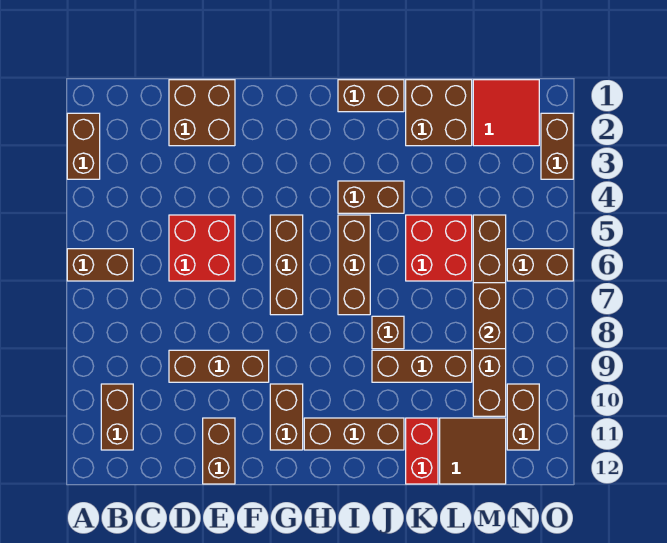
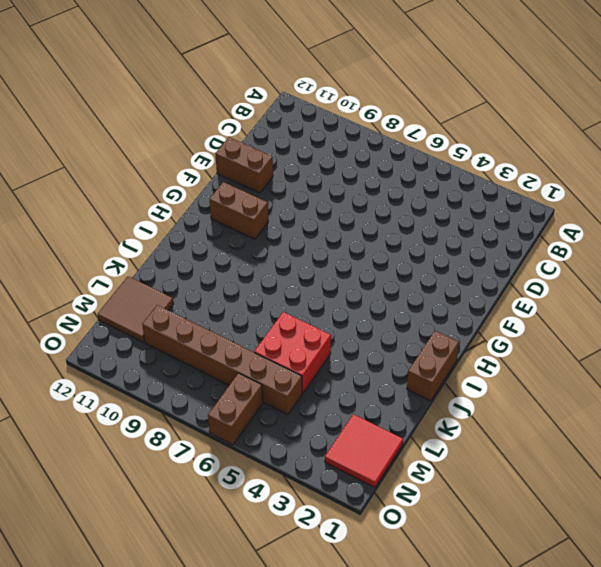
none -> brown 1x2 brick [67,113,100,179]
none -> brown 1x2 brick [67,249,133,281]
none -> brown 1x2 brick [101,384,133,450]

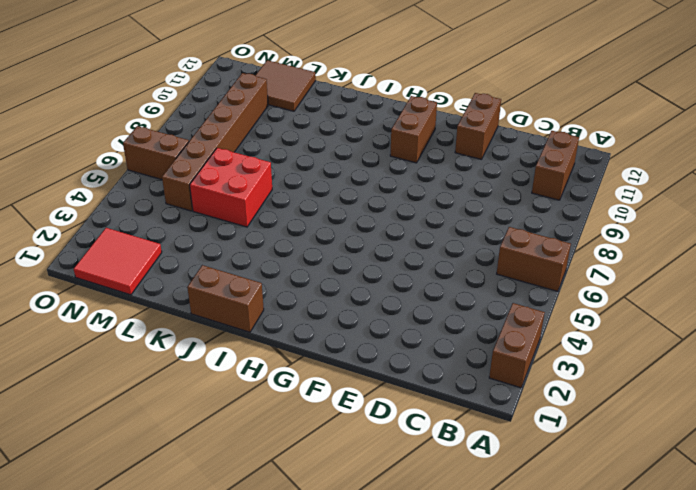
none -> brown 2x2 brick [169,80,235,146]
none -> red 2x2 brick [169,215,235,281]
none -> brown 1x3 brick [169,350,269,382]

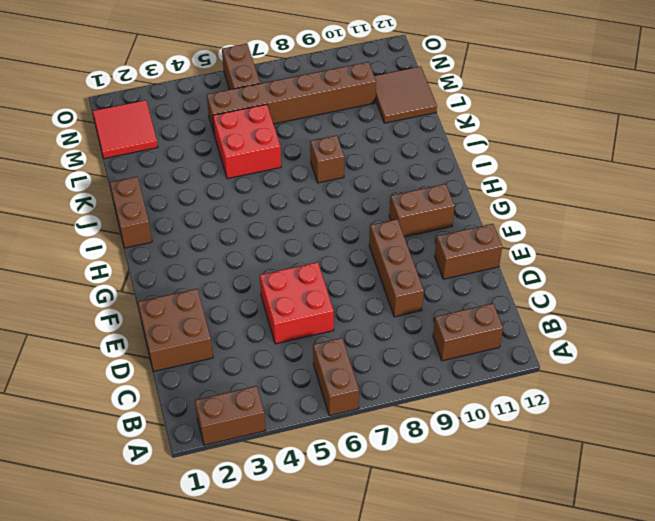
none -> brown 1x3 brick [270,215,303,315]
none -> brown 1x3 brick [304,418,404,450]
none -> brown 1x2 brick [338,181,404,213]

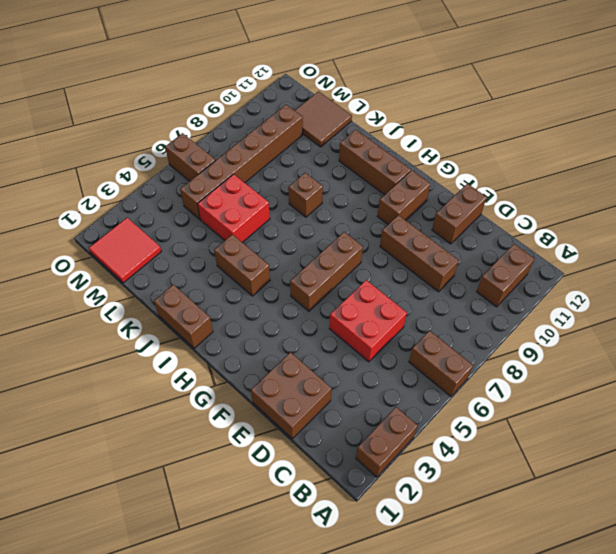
none -> brown 1x3 brick [338,215,370,315]
none -> brown 1x3 brick [372,350,472,382]
none -> brown 2x2 brick [406,80,472,146]

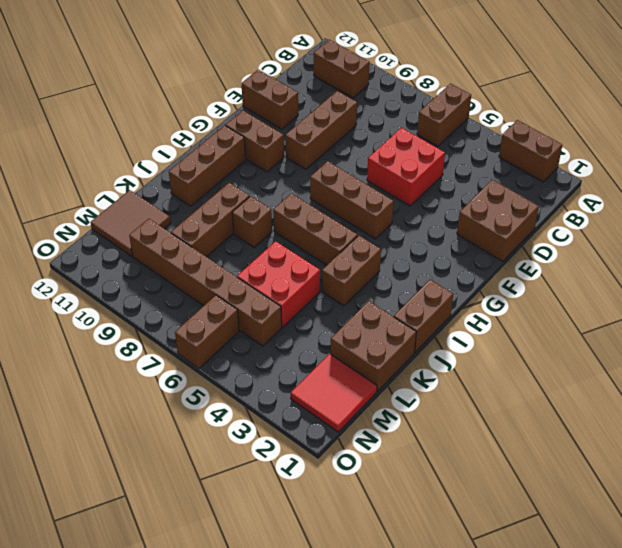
none -> red 1x2 brick [406,418,438,484]
none -> brown 1x2 brick [507,384,539,450]
none -> brown 1x2 brick [541,113,573,179]

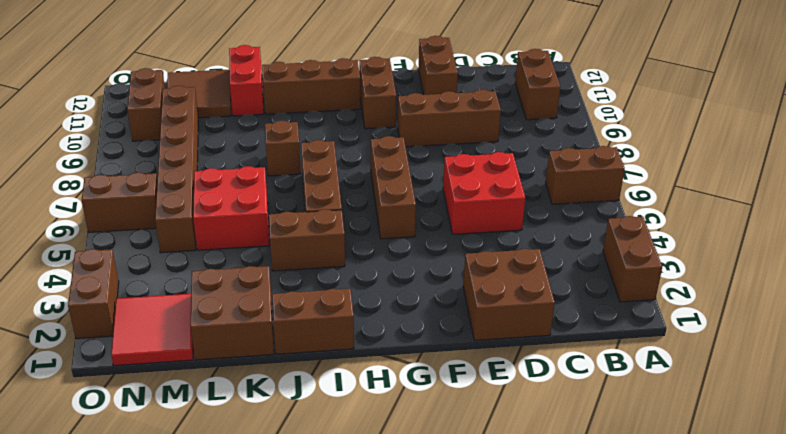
none -> brown 1x3 brick [372,350,472,382]
none -> brown 1x2 brick [473,283,506,349]

